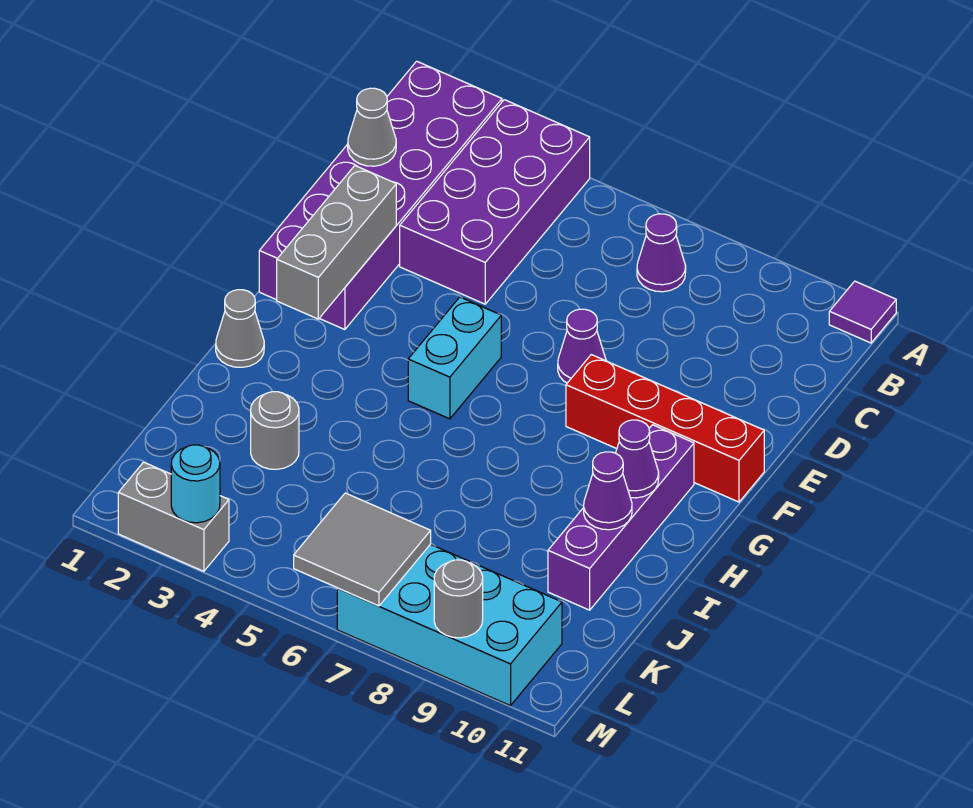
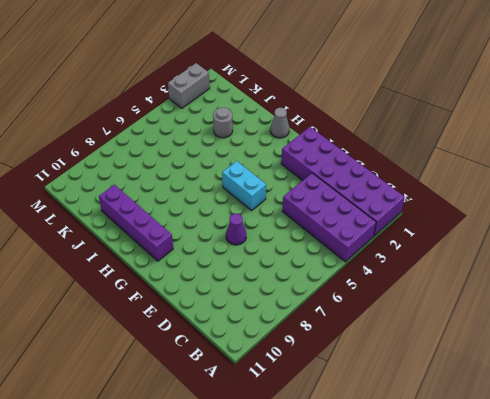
none -> purple 1x1 tile [829,281,896,343]
none -> purple 1x1 cone [637,214,686,292]
none -> red 1x4 brick [566,355,764,502]

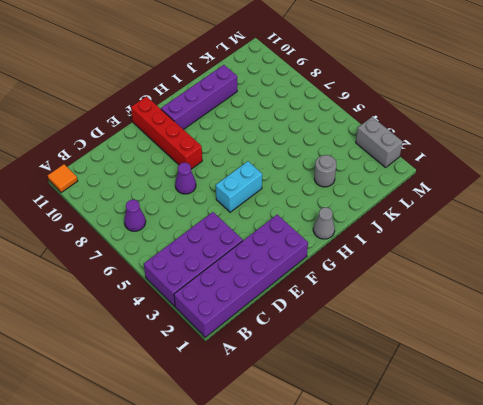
orange 1x1 tile [48,164,78,193] -> purple 1x1 tile [829,281,896,343]
none -> cyan 2x4 brick [337,544,562,706]
none -> grey 1x1 cone [348,88,396,166]
none -> grey 1x3 brick [277,166,396,319]

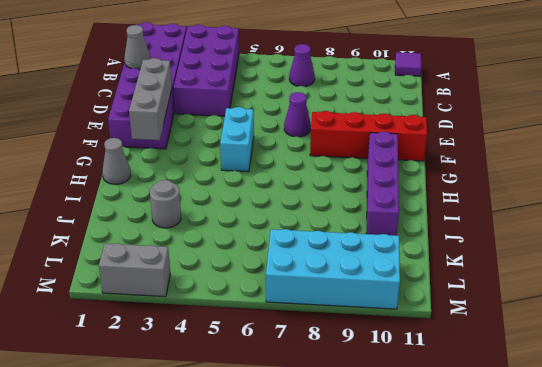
none -> purple 1x1 cone [616,420,659,498]
none -> purple 1x1 cone [584,452,632,530]
none -> grey 2x2 tile [294,493,431,606]

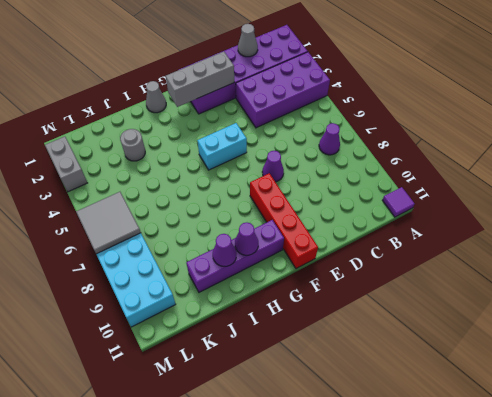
none -> cyan 1x1 round brick [171,445,220,523]
none -> grey 1x1 round brick [434,560,483,638]

